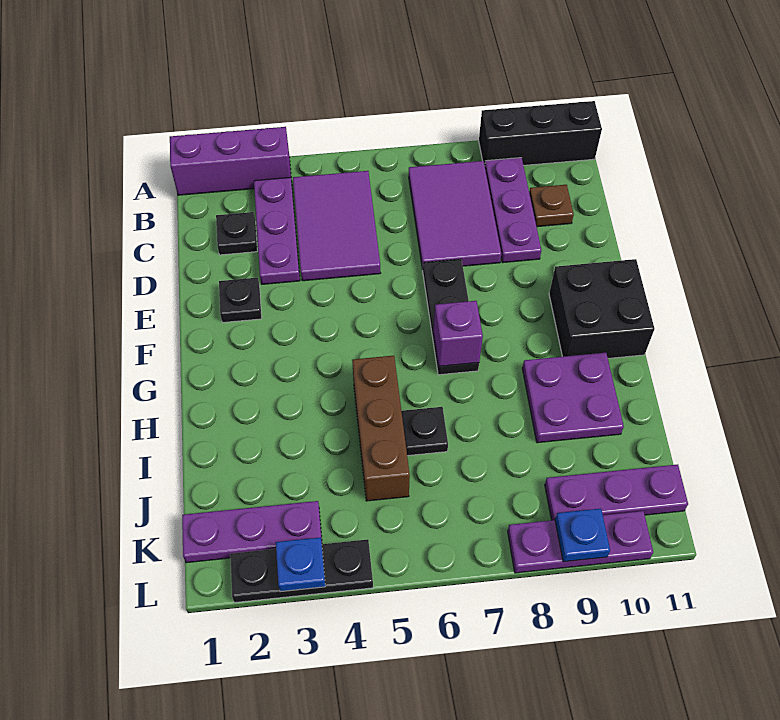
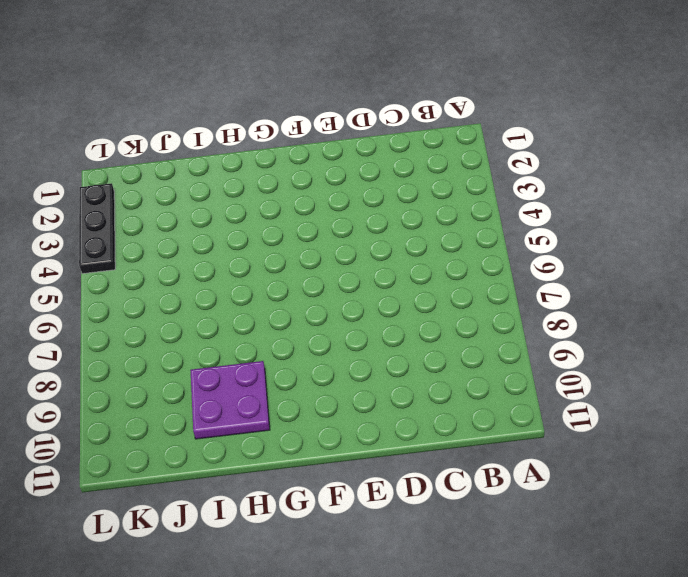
none -> purple 1x3 brick [170,127,292,195]
none -> black 1x3 brick [479,101,602,166]
none -> purple 1x3 plate [254,177,300,284]

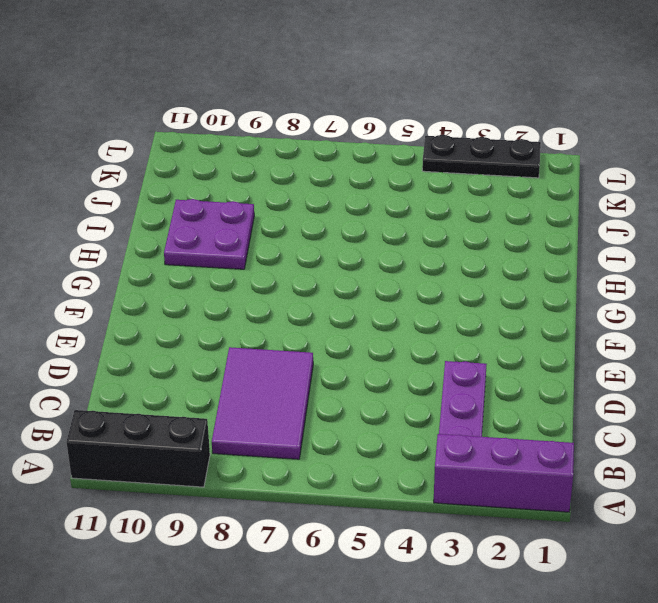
none -> purple 2x3 tile [293,171,380,281]
none -> purple 1x3 plate [485,158,541,263]
none -> black 1x1 plate [216,212,257,255]

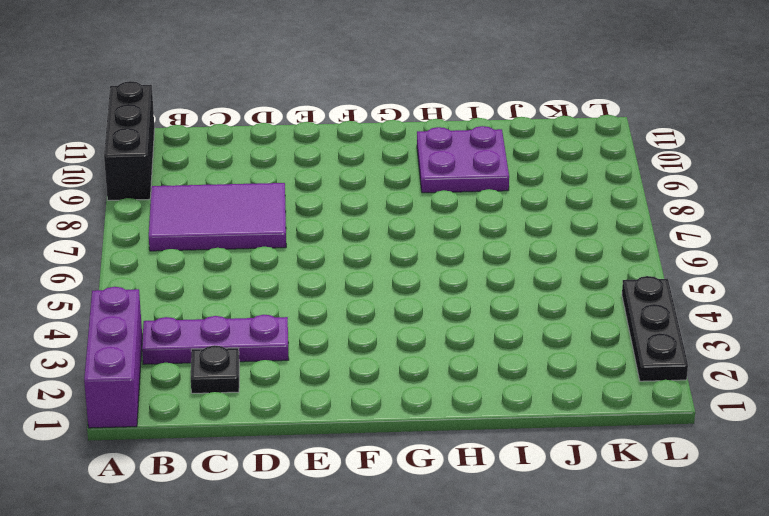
none -> purple 2x3 tile [293,171,380,281]
none -> purple 1x3 plate [485,158,541,263]
none -> brown 1x1 plate [529,185,574,227]

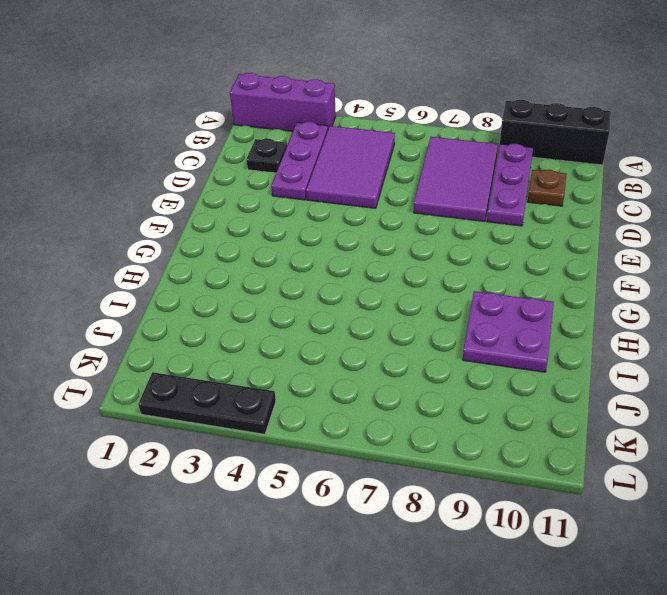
none -> black 1x1 plate [219,278,262,322]
none -> black 1x3 plate [423,259,479,375]
none -> black 2x2 brick [549,259,655,358]

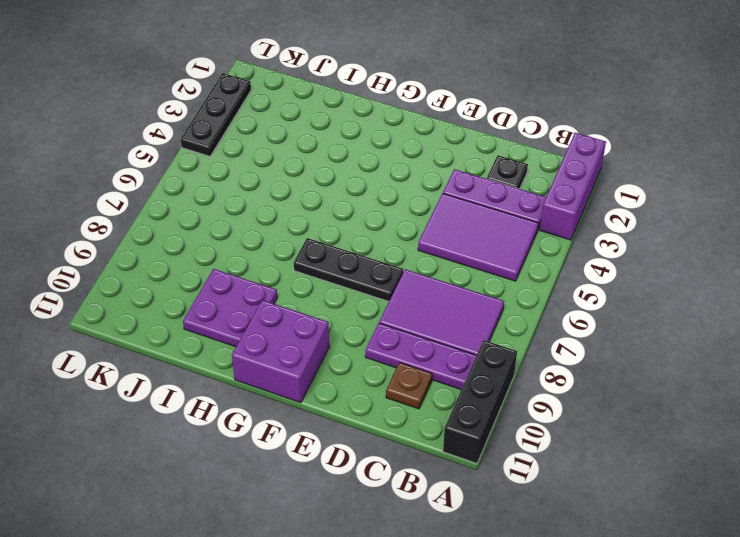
purple 2x2 brick [232,300,329,403] -> black 2x2 brick [549,259,655,358]
none -> black 1x1 plate [219,278,262,322]
none -> brown 1x3 brick [352,356,410,501]
none -> black 1x1 plate [401,407,448,456]

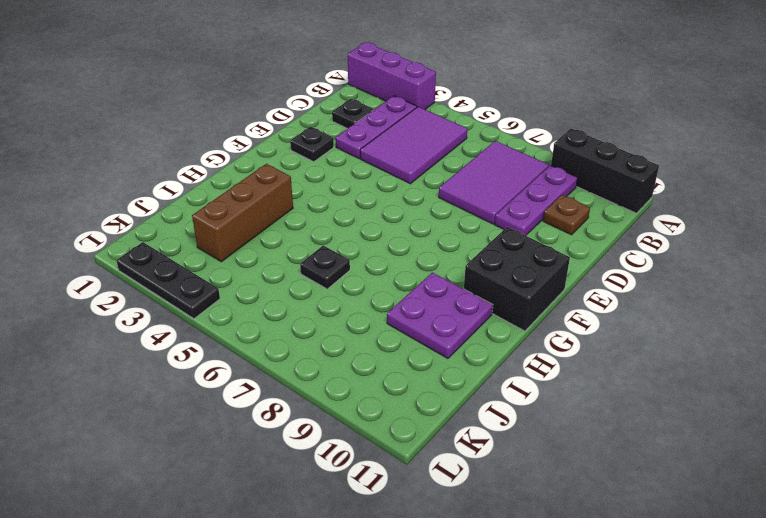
brown 1x3 brick [192,164,293,262] -> brown 1x3 brick moved to [352,356,410,501]
none -> black 1x3 plate [423,259,479,375]
none -> purple 1x3 plate [182,501,322,563]
none -> purple 1x3 plate [545,465,688,520]

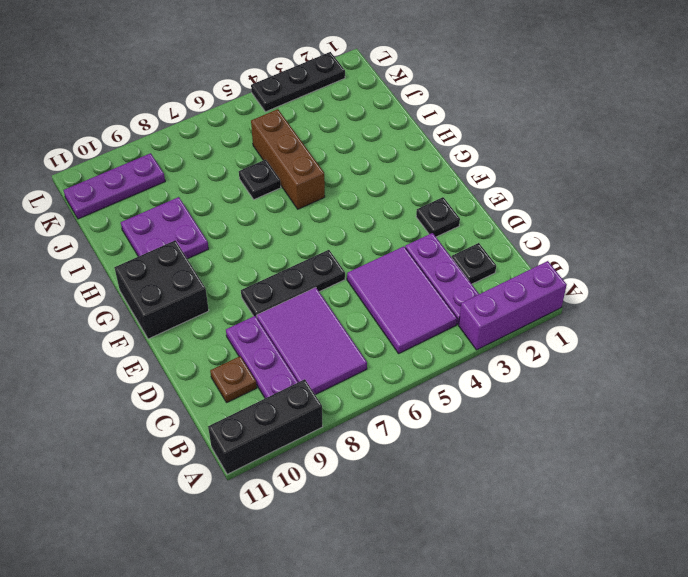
black 1x3 plate [241,250,345,318] -> black 1x3 plate turned to [423,259,479,375]
none -> purple 1x3 plate [182,501,322,563]
none -> purple 1x3 plate [508,511,653,573]
none -> purple 1x1 brick [434,301,483,366]

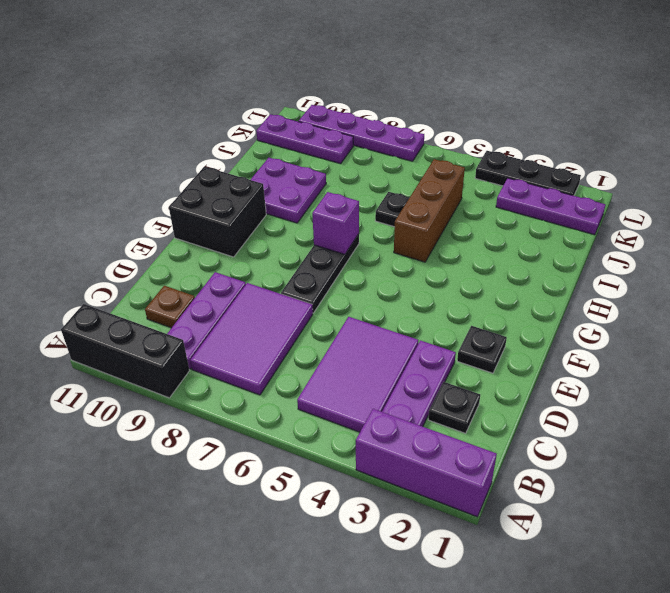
purple 1x4 plate [299,105,424,161] -> purple 1x3 plate [508,511,653,573]
none -> blue 1x1 plate [276,537,325,592]
none -> blue 1x1 plate [555,509,610,562]

